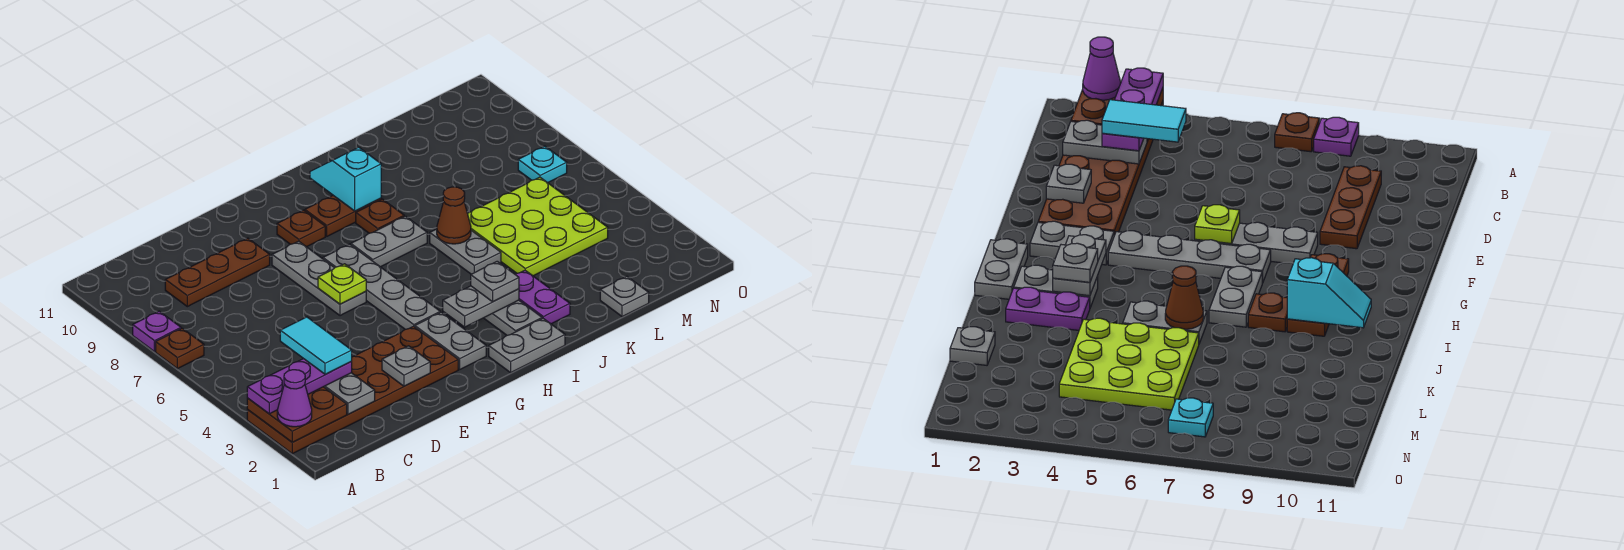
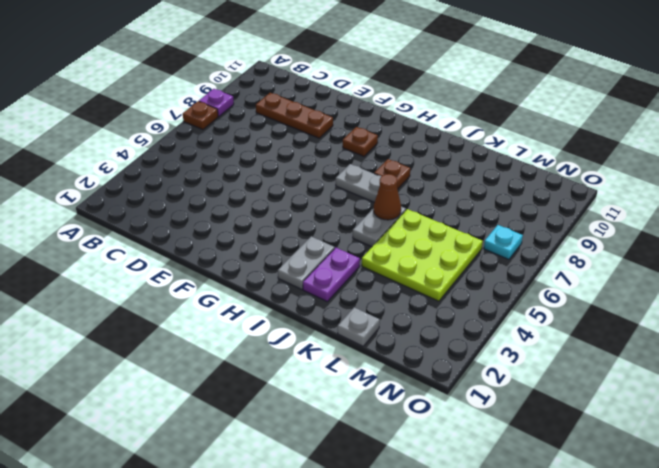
none -> brown 2x6 plate [247,326,458,454]
none -> grey 1x3 plate [272,241,366,316]
none -> grey 1x2 plate [415,312,486,369]

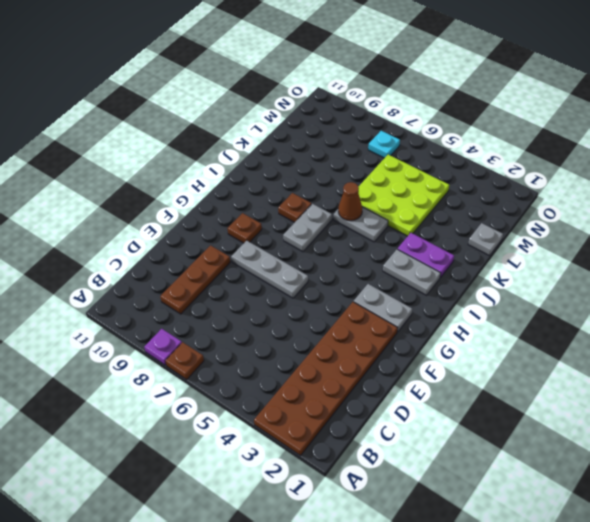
none -> grey 1x4 plate [323,244,440,329]
none -> grey 1x2 plate [489,318,565,373]
none -> brown 1x2 plate [305,196,381,236]

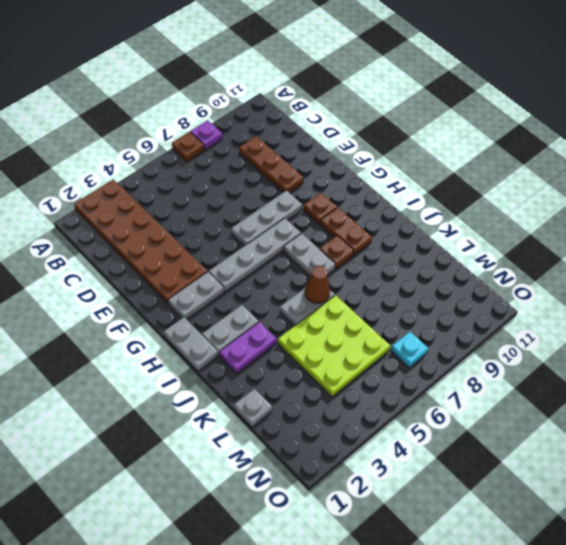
none -> brown 2x2 plate [247,387,347,442]
none -> grey 1x2 plate [324,373,375,414]
none -> grey 1x1 plate [382,346,430,386]

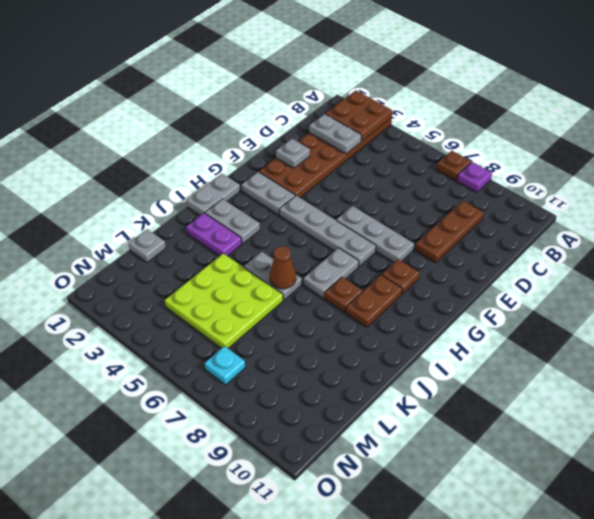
none -> lime 1x1 plate [318,264,366,304]
none -> grey 1x2 plate [443,286,519,327]
none -> cyan 1x2 slope [310,147,381,211]

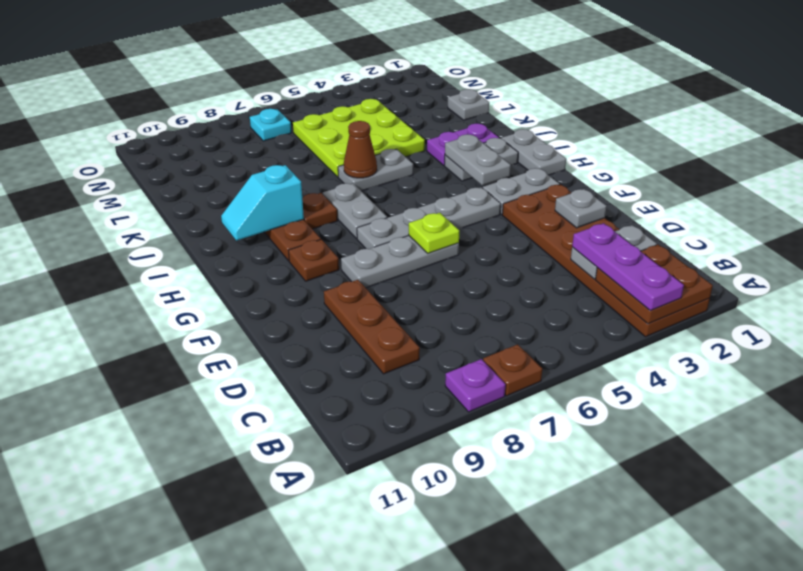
none -> purple 1x1 cone [277,370,312,427]
none -> grey 1x1 plate [471,261,519,302]
none -> cyan 1x2 tile [280,317,352,375]

